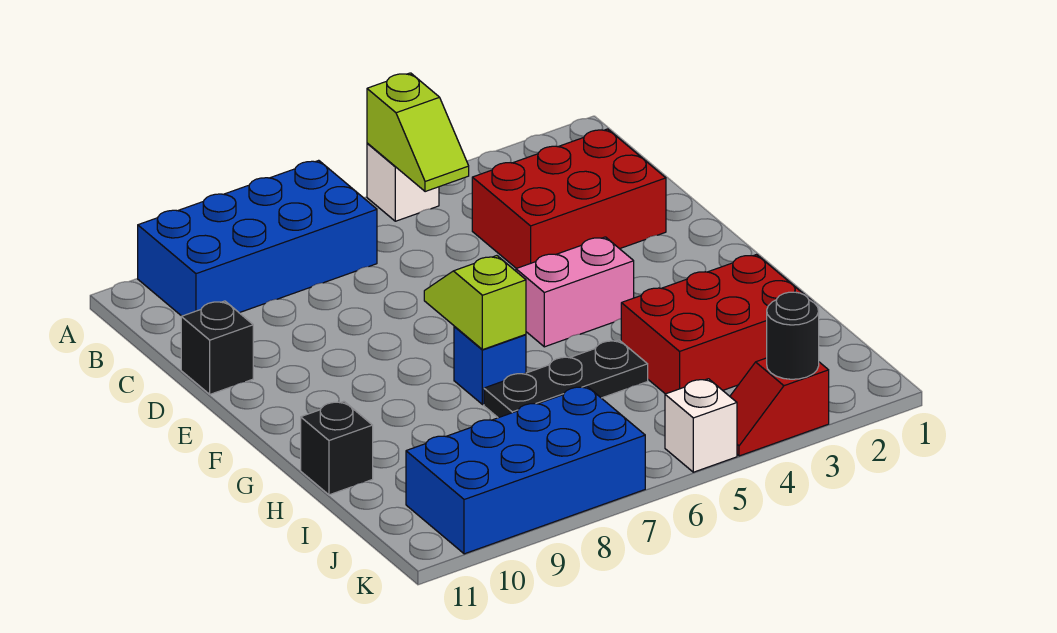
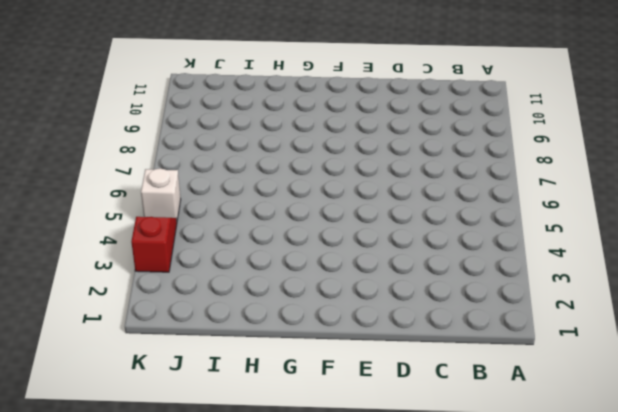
none -> white 1x1 brick [367,143,439,221]
none -> blue 2x4 brick [138,160,377,316]
none -> red 2x3 brick [472,129,666,269]

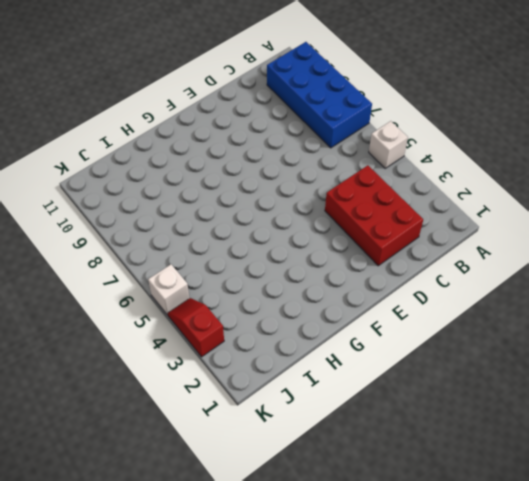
none -> black 1x1 brick [181,301,253,394]
none -> pink 1x2 brick [516,237,634,347]
none -> blue 1x1 brick [454,326,526,405]

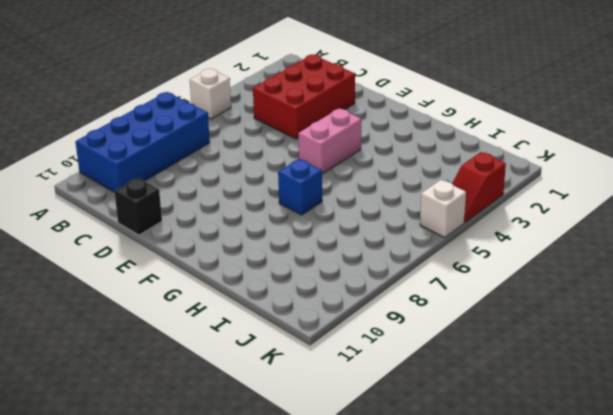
none -> red 2x3 brick [621,255,813,394]
none -> black 1x3 plate [484,340,648,418]
none -> black 1x1 brick [301,401,373,495]

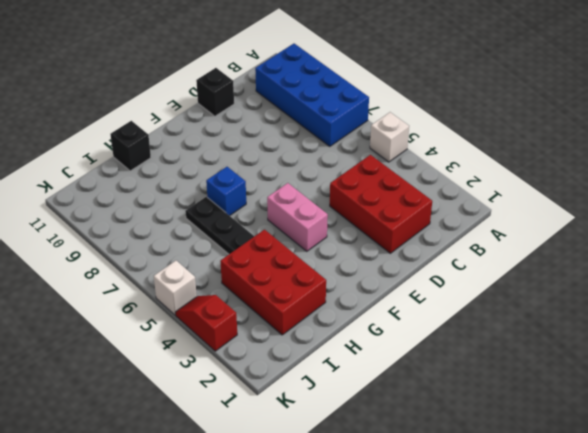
none -> blue 2x4 brick [406,386,645,554]
none -> lime 1x2 slope [367,73,469,192]
none -> lime 1x2 slope [424,256,526,350]

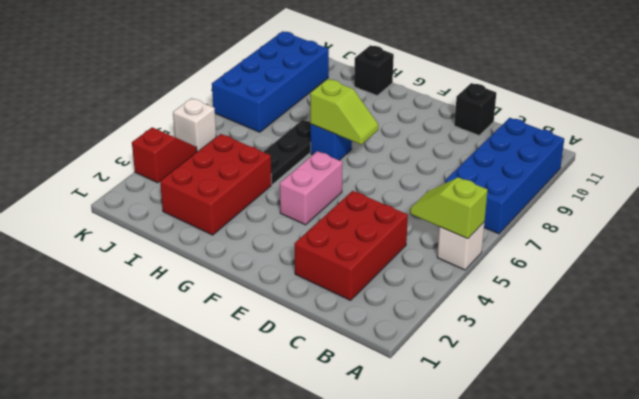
none -> black 1x1 round brick [767,292,819,379]

